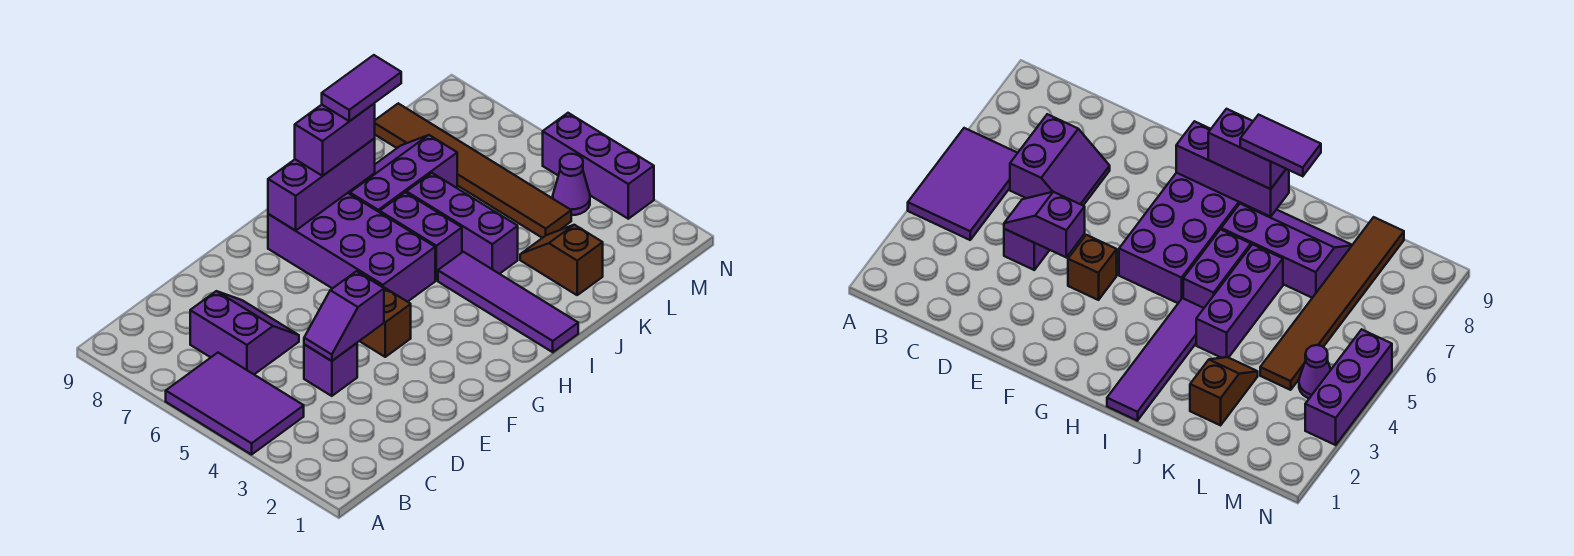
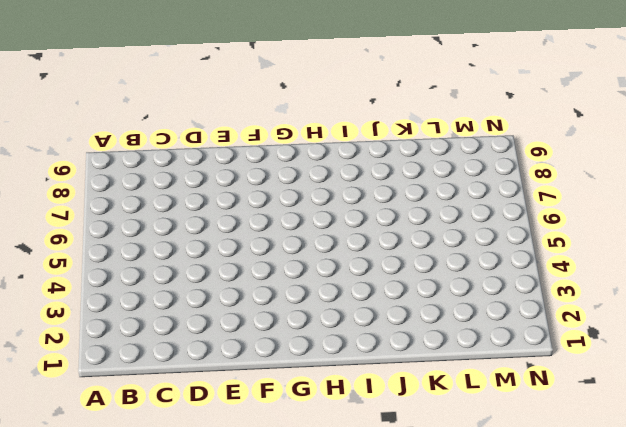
none -> purple 2x3 tile [166,353,304,455]
none -> purple 2x2 slope [190,291,299,374]
none -> purple 1x1 brick [304,343,357,396]

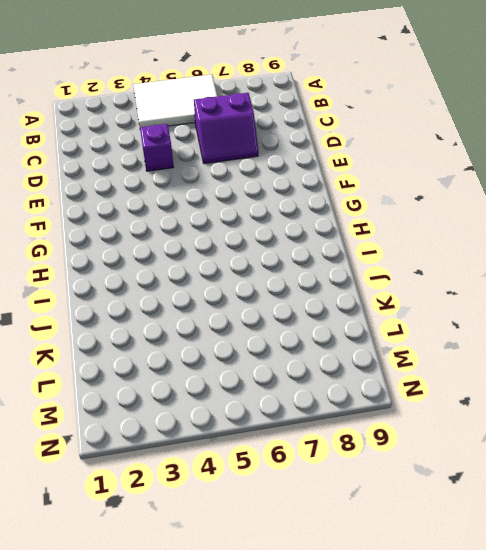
white 2x3 tile [133,74,217,127] -> purple 2x3 tile [166,353,304,455]
none -> brown 1x1 brick [360,287,411,357]
none -> purple 2x4 brick [268,193,435,302]
none -> purple 1x4 tile [438,252,578,352]

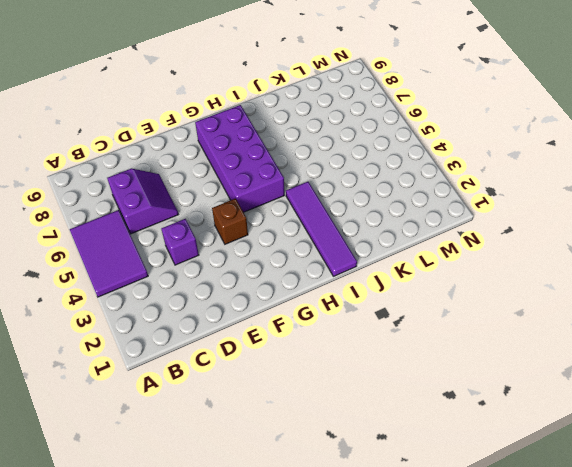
none -> purple 1x2 brick [380,192,462,280]
none -> purple 2x3 slope [348,135,457,212]
none -> purple 1x3 brick [406,173,518,274]

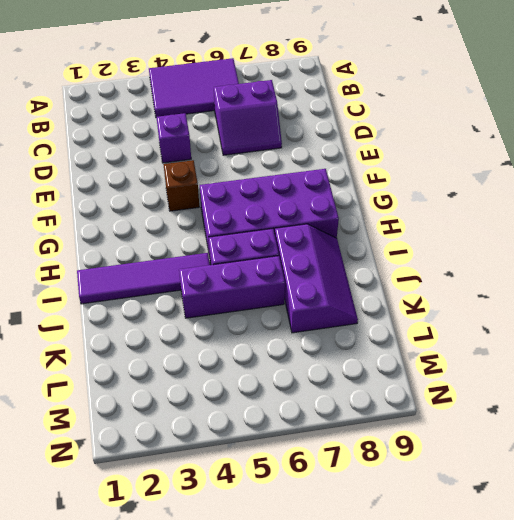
none -> brown 1x2 slope [520,225,603,295]
none -> brown 1x6 tile [375,103,571,238]
none -> purple 1x1 cone [553,154,590,215]

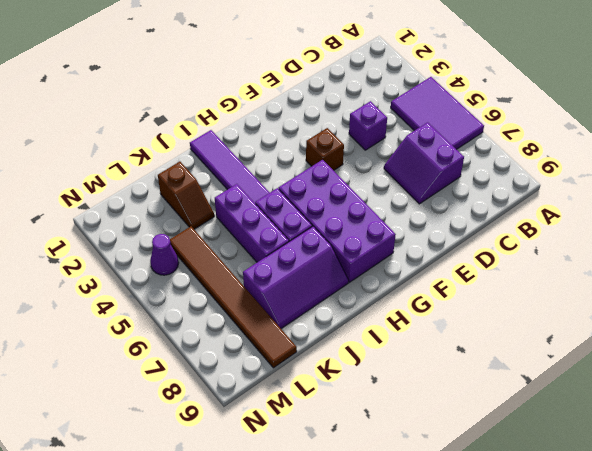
none -> purple 1x3 brick [543,113,654,219]
none -> purple 1x2 slope [304,271,384,361]
none -> purple 1x3 brick [268,138,375,231]

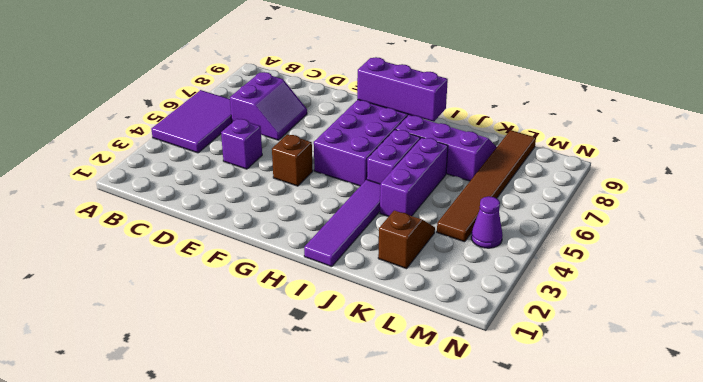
none -> purple 1x3 brick [543,113,654,219]
none -> purple 1x2 slope [304,271,384,361]
none -> purple 1x2 brick [295,103,375,176]

